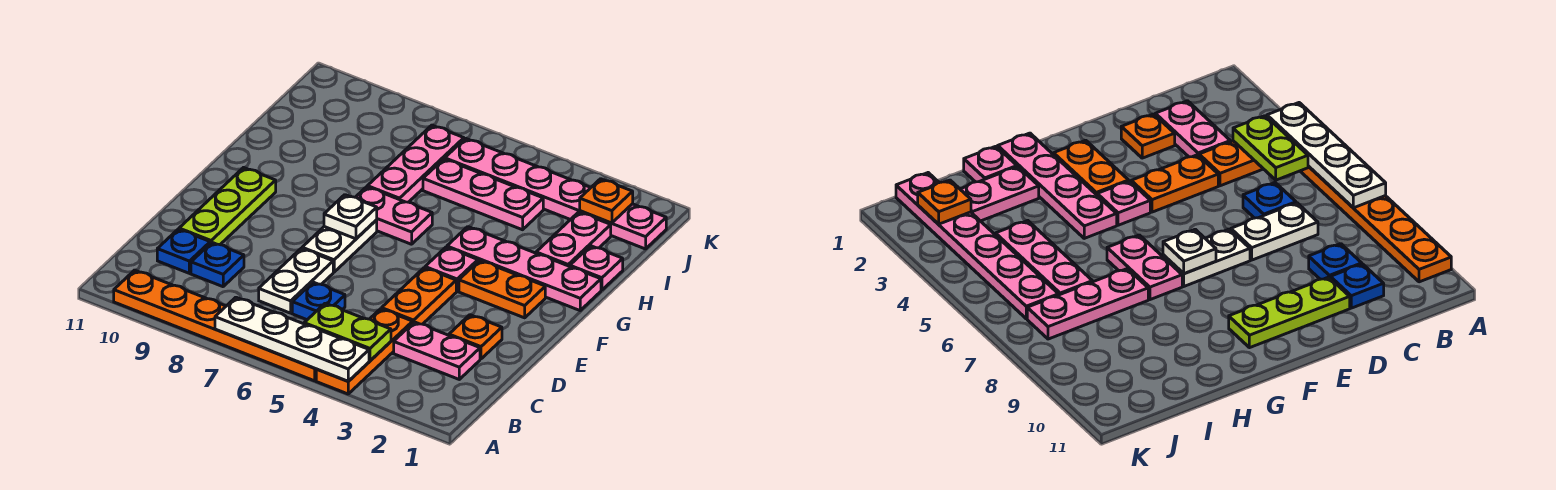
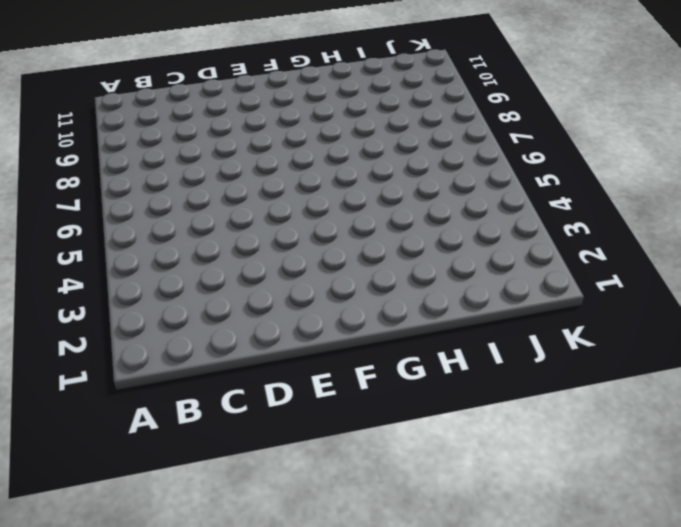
none -> orange 1x3 plate [316,309,413,394]
none -> orange 1x6 plate [114,270,316,381]
none -> pink 1x2 plate [394,322,480,379]

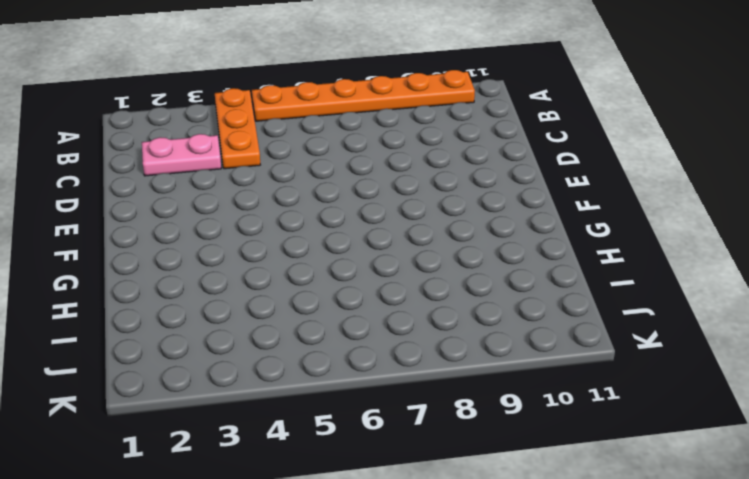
none -> blue 1x1 plate [292,282,345,320]
none -> white 1x2 plate [259,248,333,313]
none -> blue 1x1 plate [191,243,244,287]

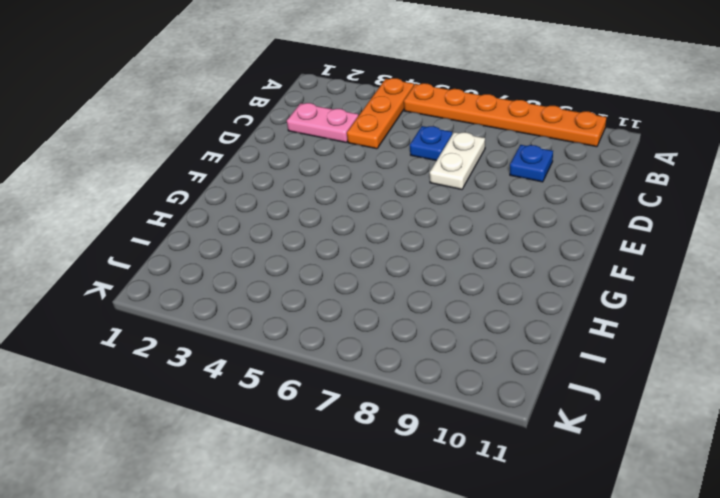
none -> blue 1x1 plate [157,229,210,273]
none -> orange 1x1 plate [449,315,502,359]
none -> orange 1x2 plate [382,268,456,324]

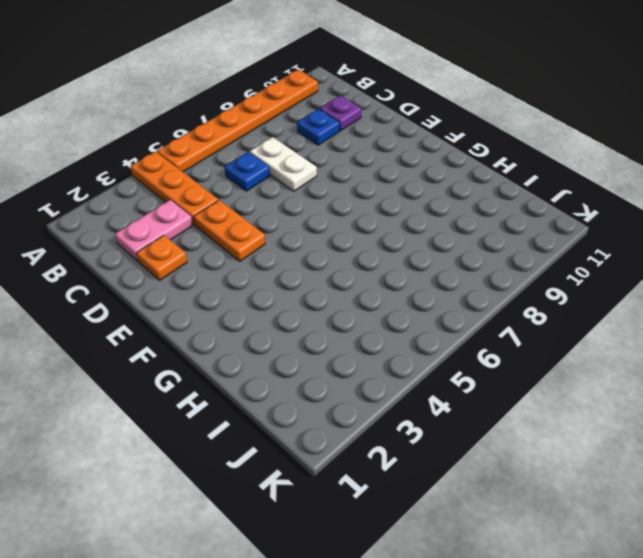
purple 1x1 plate [320,95,362,131] -> blue 1x1 plate [157,229,210,273]
none -> lime 1x3 plate [179,168,276,245]
none -> white 1x2 plate [302,220,377,272]
none -> orange 1x2 plate [459,260,545,318]

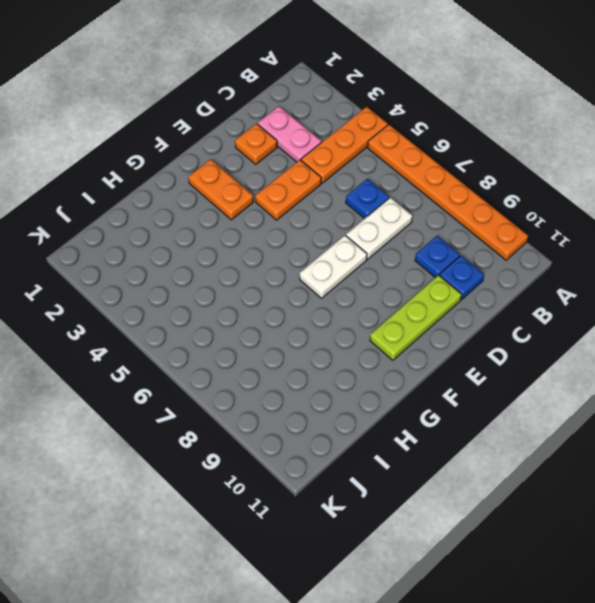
none -> pink 1x1 plate [425,247,478,291]
none -> pink 1x4 plate [447,227,601,310]
none -> pink 1x2 plate [356,187,432,244]

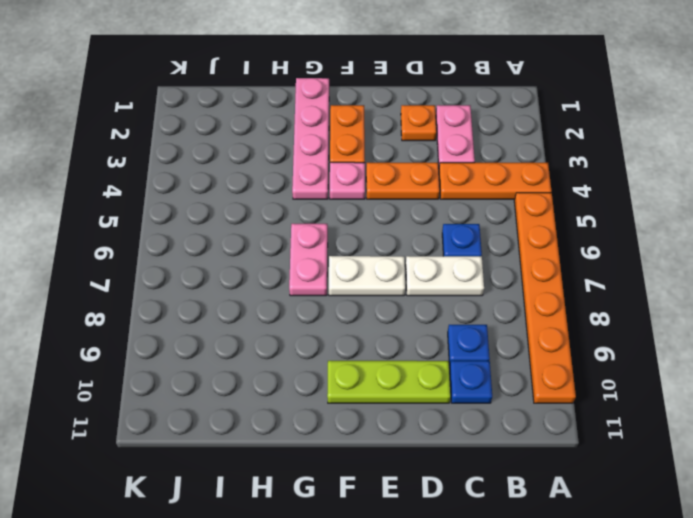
none -> pink 1x1 plate [570,246,623,290]
none -> pink 1x2 plate [536,212,611,266]
none -> pink 1x3 plate [367,125,464,202]

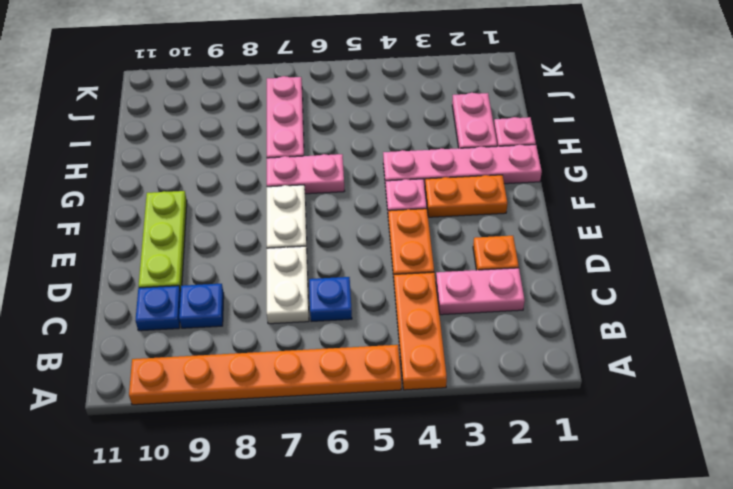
none -> pink 1x3 plate [423,159,543,230]
none -> pink 1x6 plate [445,138,666,249]
none -> white 1x4 plate [215,297,369,381]

